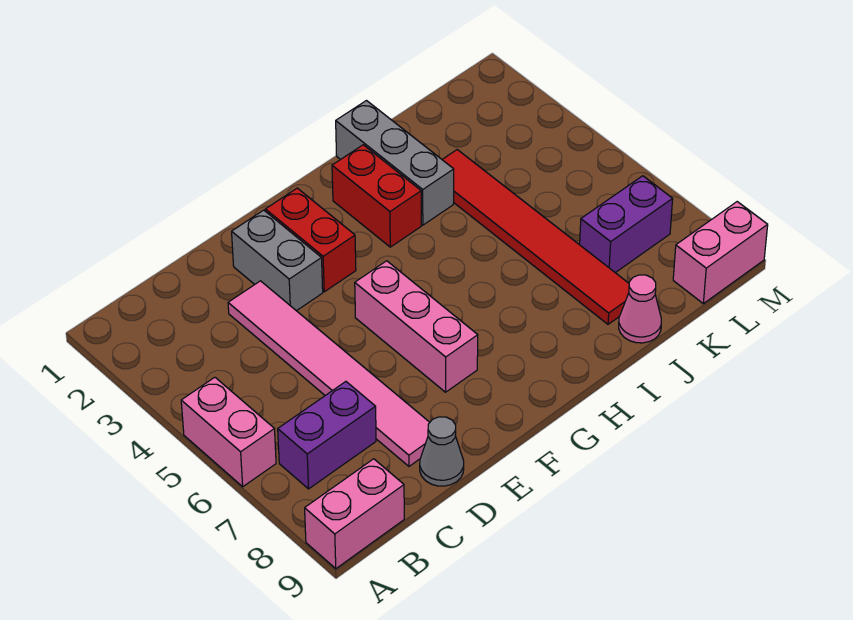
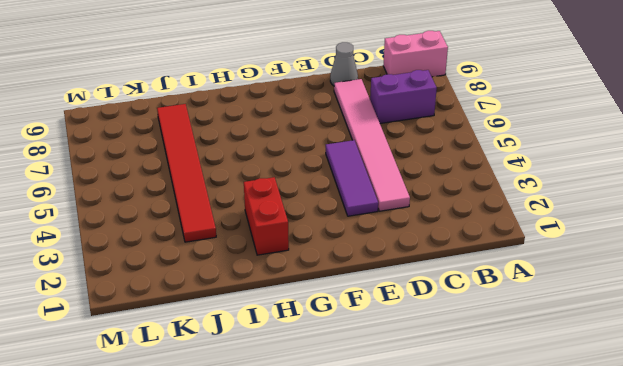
purple 1x3 tile [326,140,378,216] -> grey 1x2 brick [232,210,323,311]
none -> pink 1x2 brick [181,377,276,487]
none -> red 1x2 brick [265,188,356,292]
none -> pink 1x3 brick [355,261,478,392]

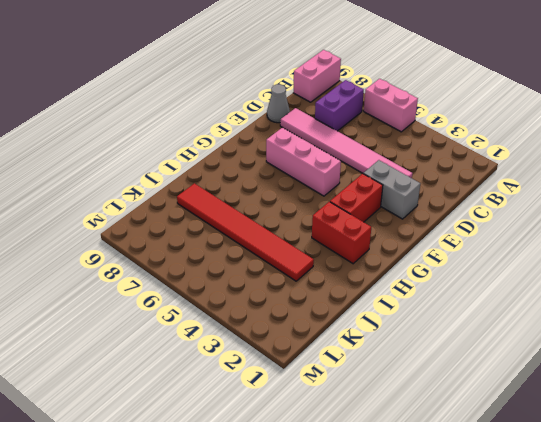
red 1x2 brick [330,174,383,222] -> red 1x2 brick turned to [265,188,356,292]
none -> grey 1x3 brick [336,101,454,225]
none -> pink 1x1 cone [619,275,661,343]
none -> purple 1x2 brick [580,176,673,273]

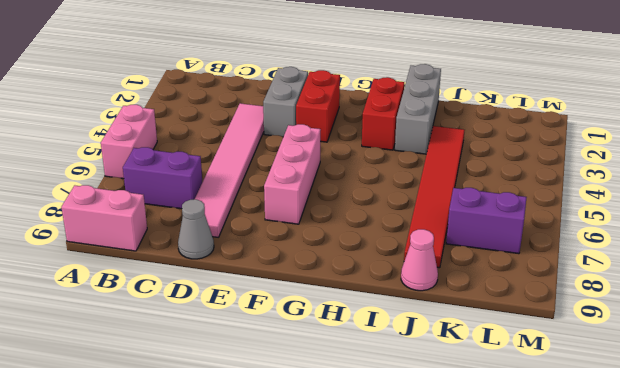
none -> pink 1x2 brick [673,202,768,304]

